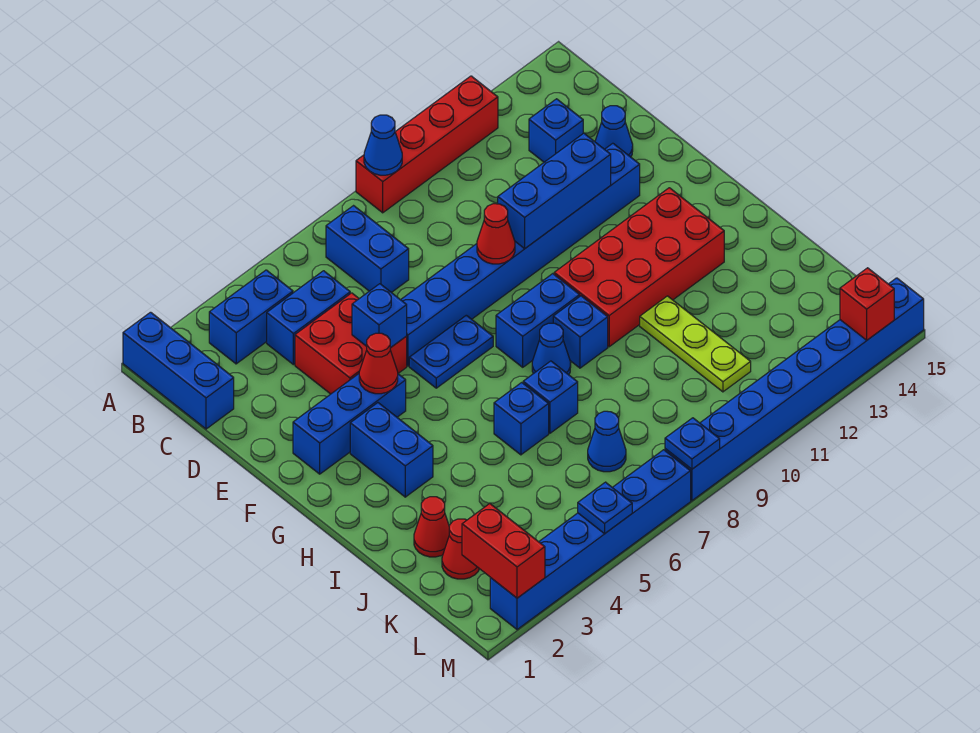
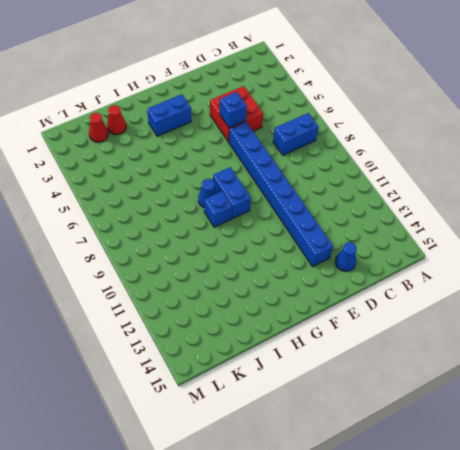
none -> blue 1x3 brick [123,312,234,429]
none -> red 1x4 brick [356,76,498,213]
none -> blue 1x2 brick [209,270,293,364]
none -> blue 1x2 brick [267,271,350,365]

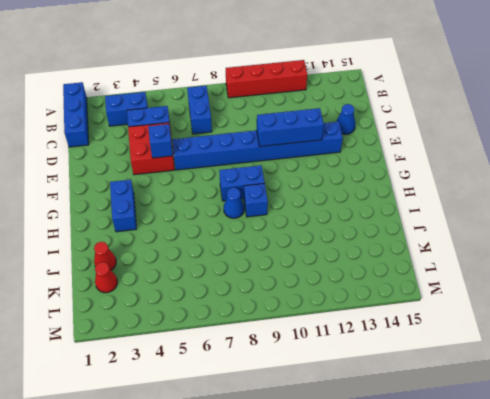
none -> blue 1x1 brick [529,99,583,162]
none -> blue 1x3 brick [293,374,406,474]
none -> blue 1x2 plate [409,315,493,388]
none -> red 2x4 brick [554,188,724,347]

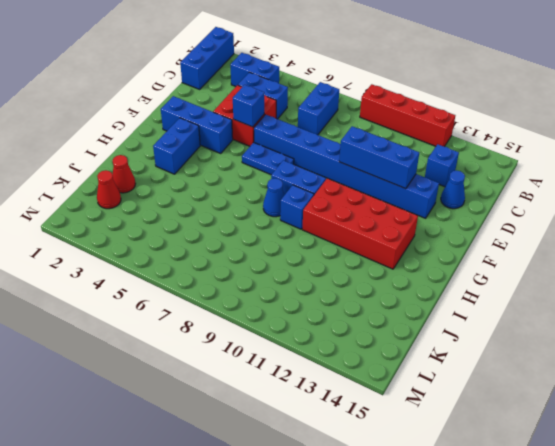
none -> blue 1x1 brick [494,383,549,455]
none -> blue 1x1 brick [523,361,578,433]
none -> lime 1x3 plate [640,296,751,392]
none -> blue 1x1 cone [588,411,626,472]

